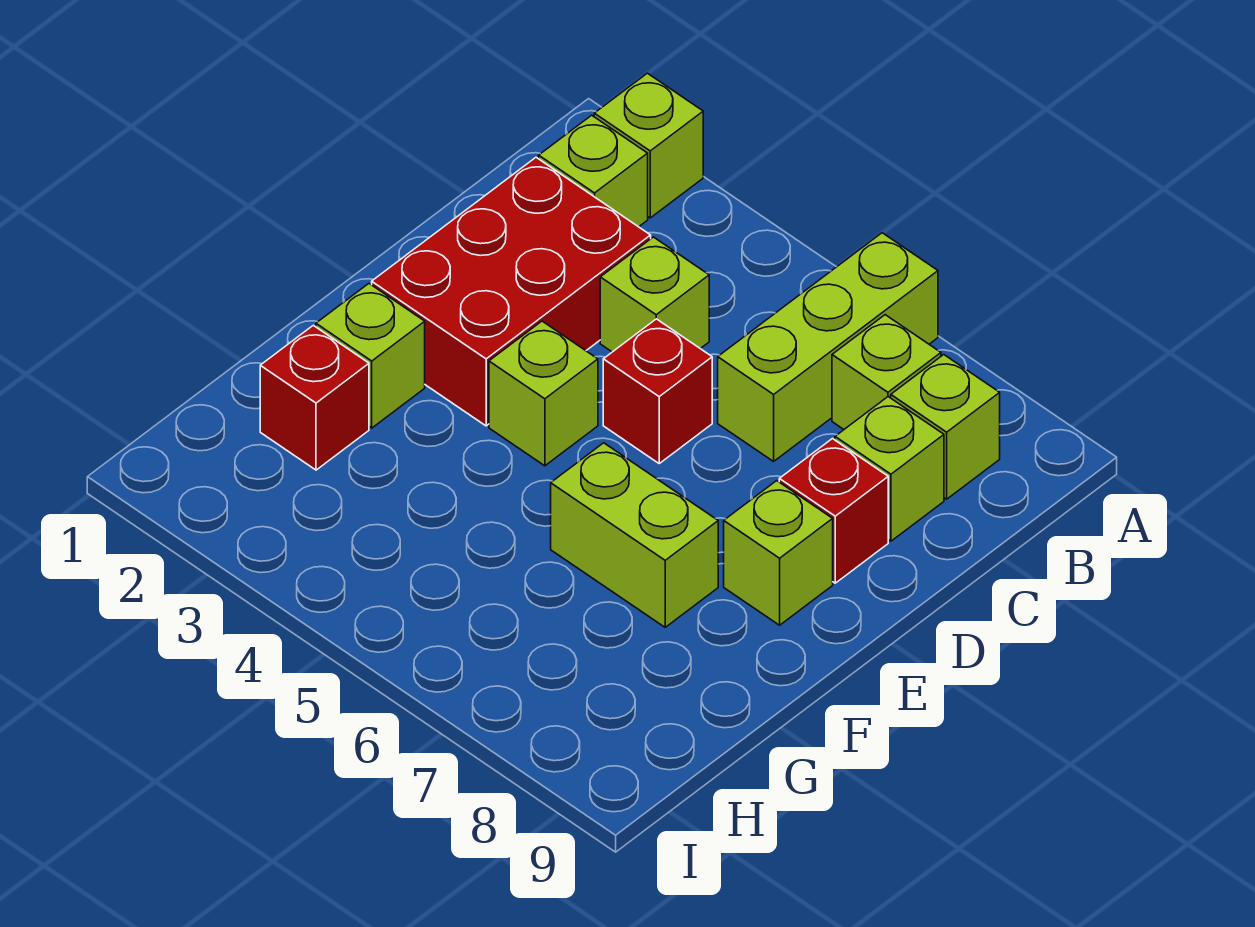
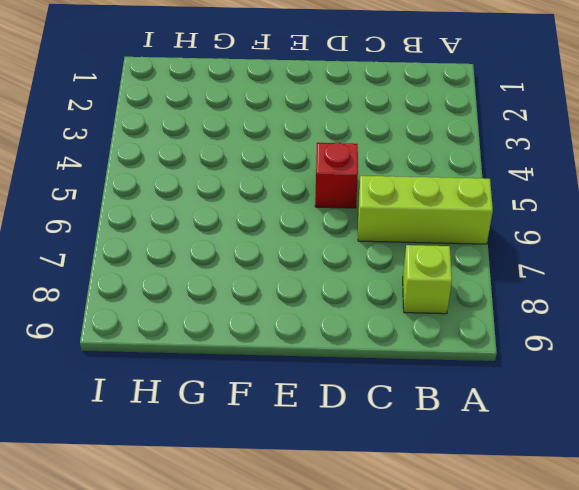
none -> lime 1x1 brick [594,73,703,218]
none -> lime 1x1 brick [539,115,648,227]
none -> lime 1x1 brick [832,315,941,429]

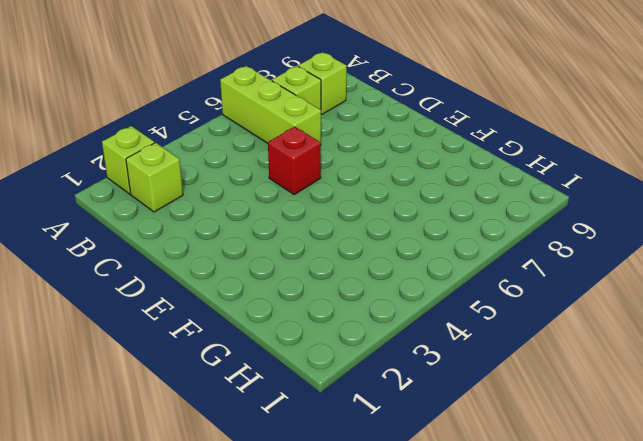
none -> red 2x3 brick [372,158,651,426]
none -> lime 1x1 brick [600,237,709,352]
none -> lime 1x1 brick [835,397,944,541]

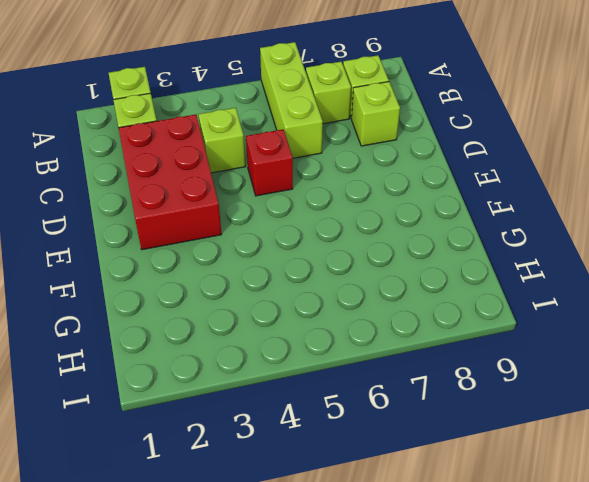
none -> red 1x1 brick [779,439,888,583]
none -> lime 1x1 brick [489,321,598,466]
none -> lime 1x1 brick [724,481,833,625]

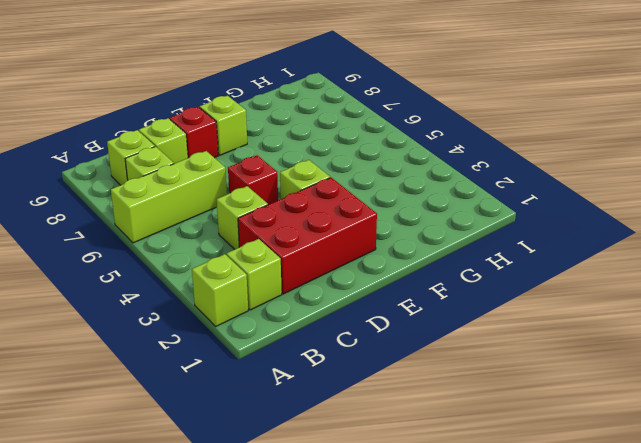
none -> lime 1x1 brick [316,284,425,428]
none -> lime 1x2 brick [551,443,718,627]
none -> red 1x1 brick [260,325,369,470]

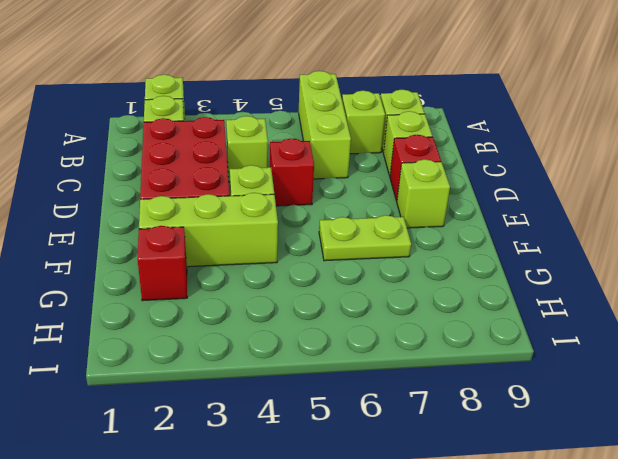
lime 1x3 brick [139,193,278,267] -> lime 1x1 brick [316,284,425,428]
lime 1x2 plate [319,215,411,261] -> lime 1x2 brick [551,443,718,627]

